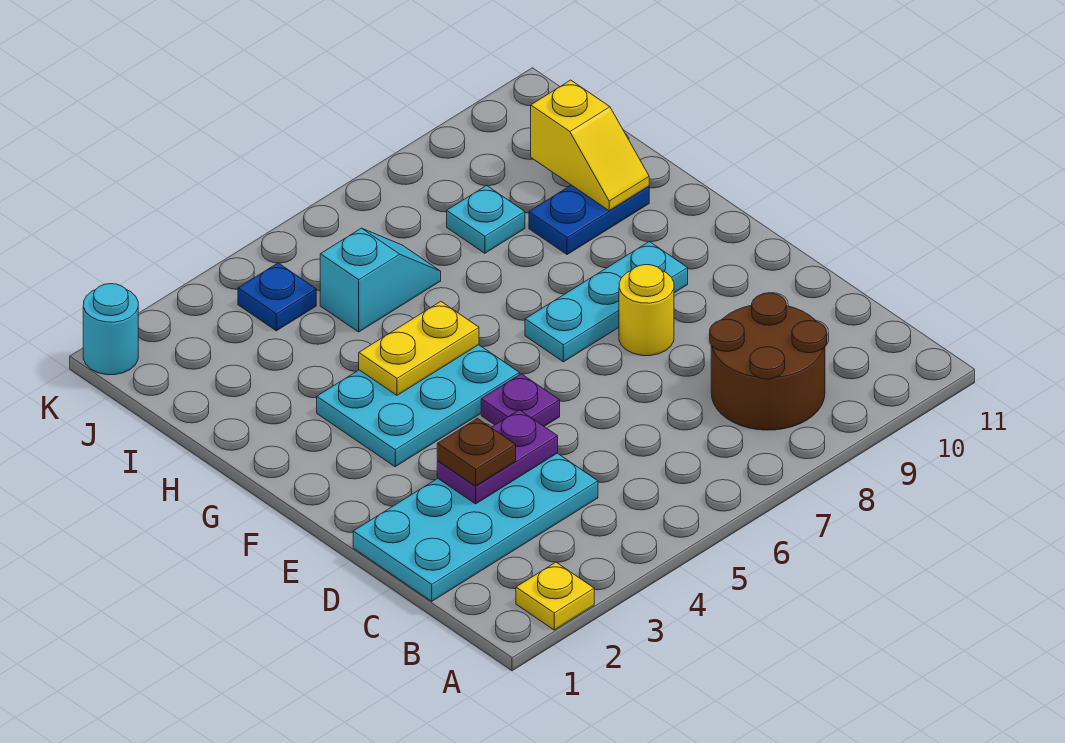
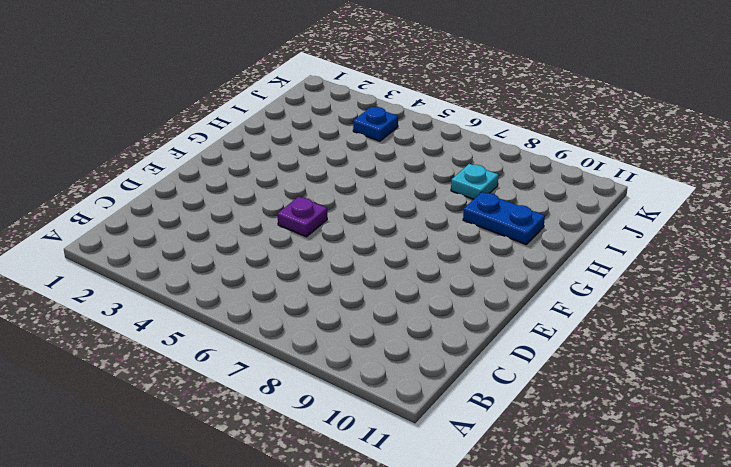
none -> yellow 1x1 plate [516,562,594,630]
none -> brown 2x2 round brick [710,293,827,430]
none -> cyan 2x4 plate [353,453,598,601]

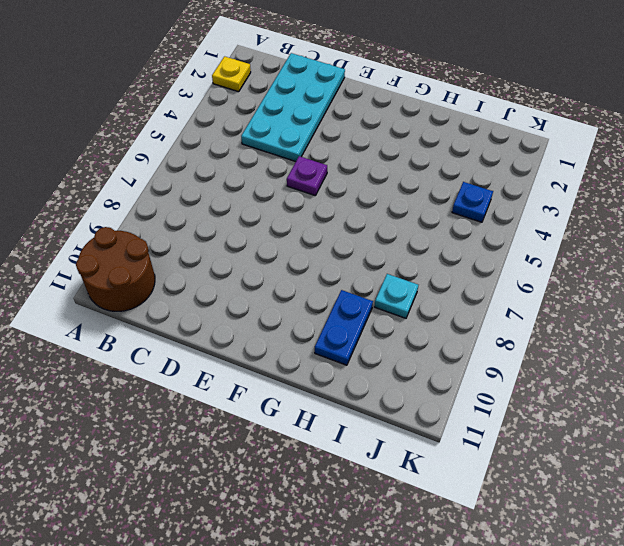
brown 2x2 round brick [76,227,155,311] -> brown 2x2 round brick moved to [710,293,827,430]
none -> yellow 1x1 round brick [619,265,674,356]
none -> cyan 2x3 plate [317,345,519,467]
none -> cyan 1x3 plate [525,242,688,362]

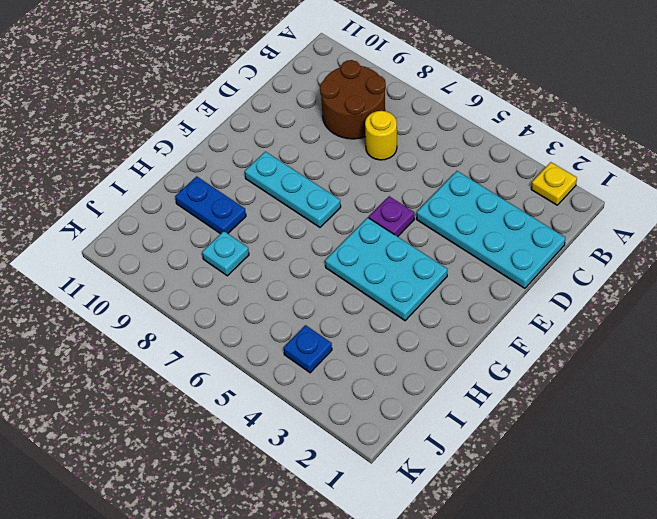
yellow 1x1 round brick [365,111,397,160] -> yellow 1x1 round brick moved to [619,265,674,356]
none -> cyan 1x2 slope [320,228,441,332]
none -> cyan 1x1 round brick [83,284,138,375]
none -> purple 1x2 plate [437,410,558,504]

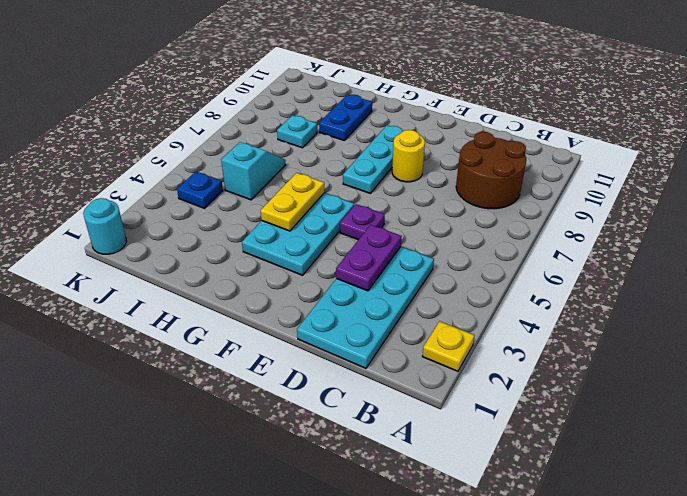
none -> yellow 1x2 slope [531,80,649,211]
none -> brown 1x1 plate [437,418,516,486]

